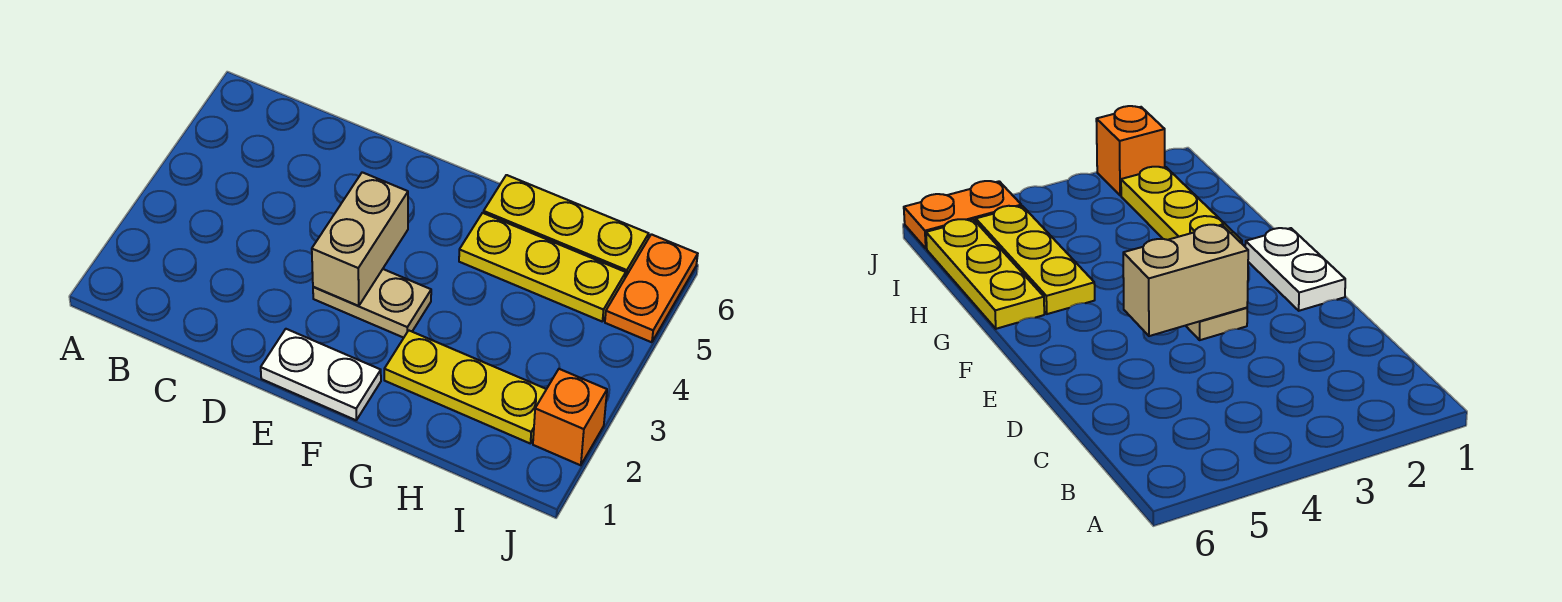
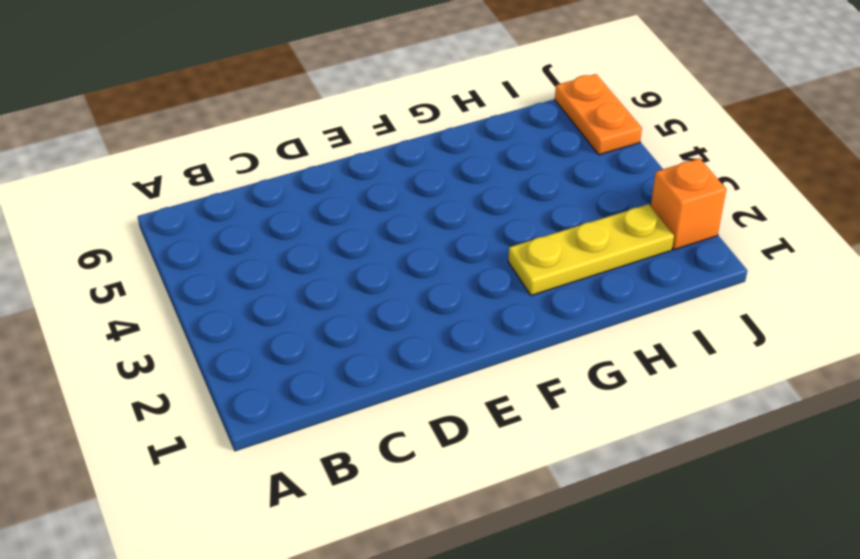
none -> white 1x2 plate [261,329,381,420]
none -> tan 1x2 plate [313,269,431,338]

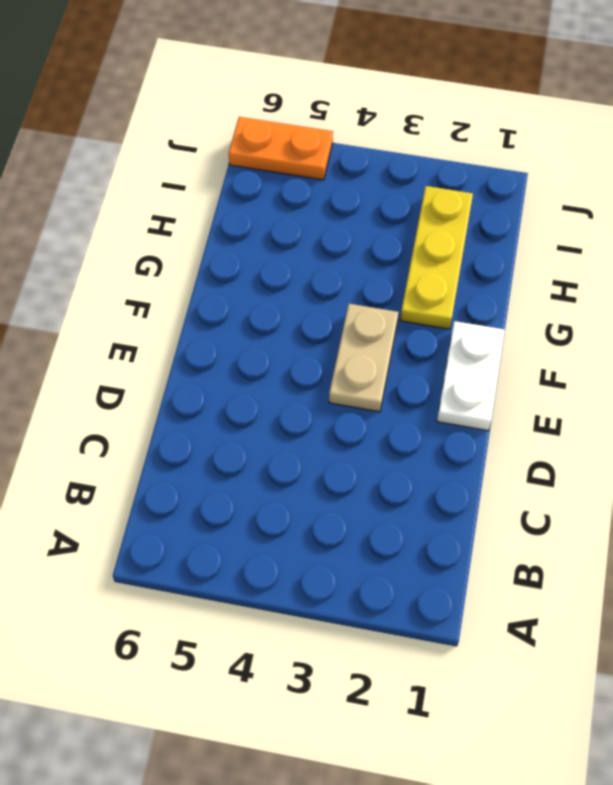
none -> yellow 1x3 plate [459,213,626,322]
none -> yellow 1x3 plate [484,175,649,277]

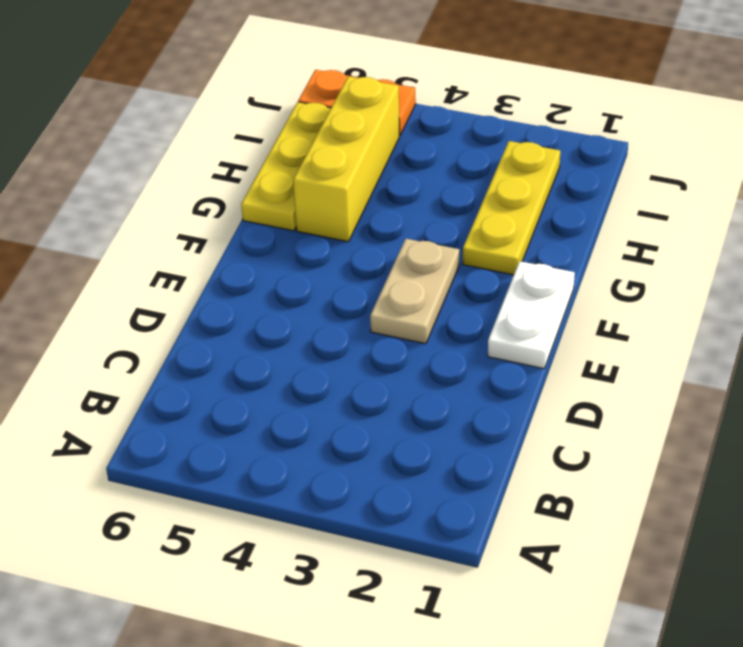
yellow 1x3 brick [293,76,400,242] -> yellow 1x3 plate [459,213,626,322]
none -> orange 1x1 brick [533,369,607,465]
none -> tan 1x2 brick [312,172,408,306]

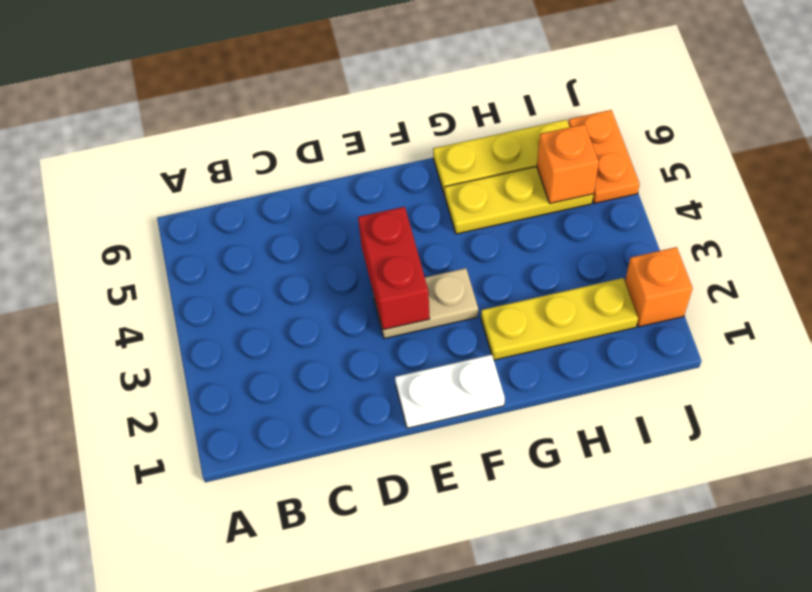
red 1x2 brick [358,207,430,330] -> tan 1x2 brick [312,172,408,306]
orange 1x1 brick [537,124,599,203] -> none

